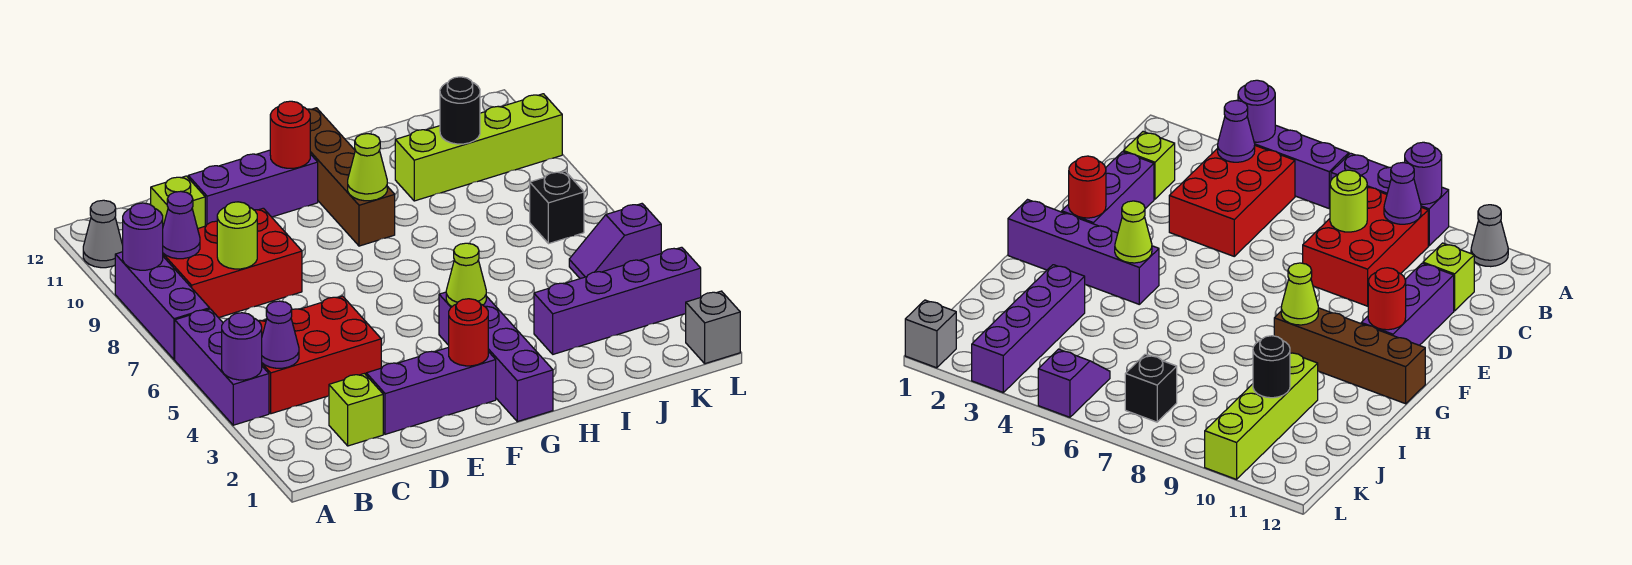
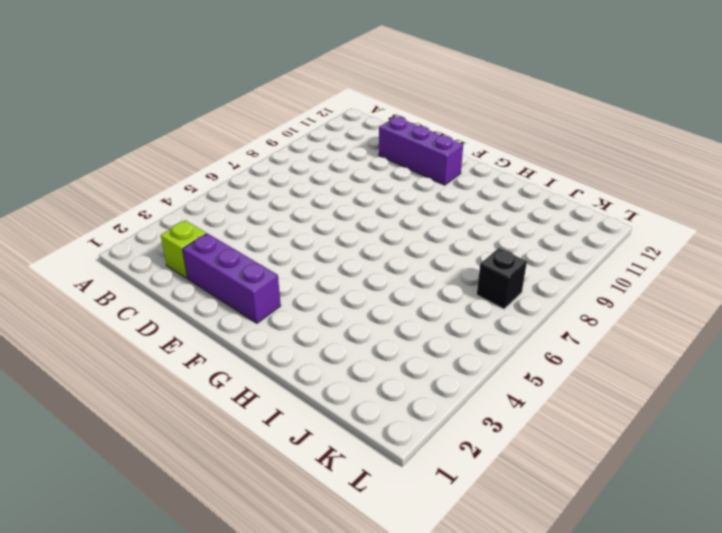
none -> purple 1x3 brick [175,309,269,425]
none -> purple 1x3 brick [115,252,210,359]
none -> grey 1x1 cone [83,200,123,268]

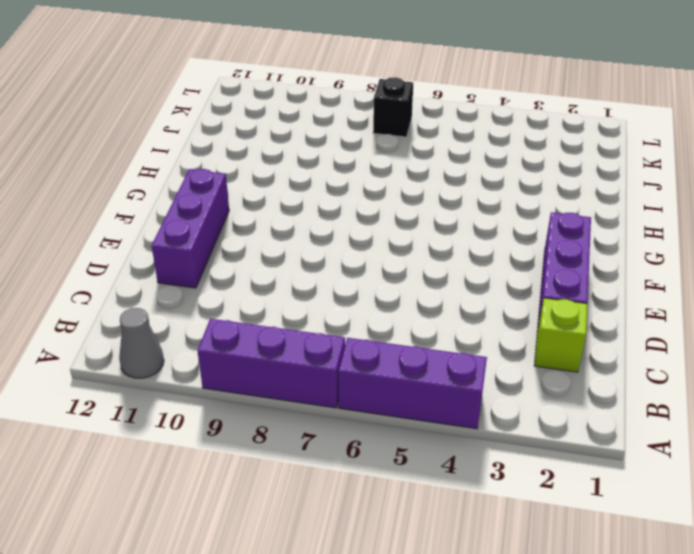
none -> red 2x3 brick [259,296,381,414]
none -> red 2x3 brick [163,208,302,318]
none -> lime 1x1 brick [151,176,205,228]

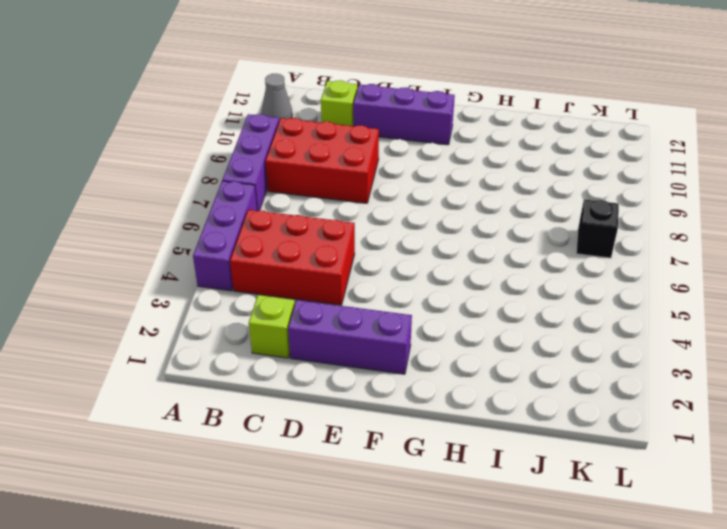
none -> purple 1x4 brick [439,292,553,422]
none -> brown 1x4 brick [307,108,395,246]
none -> purple 1x4 brick [534,247,701,354]

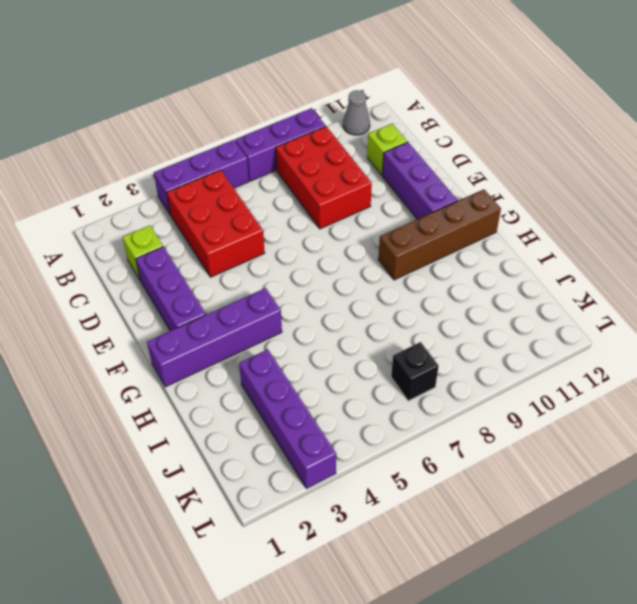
none -> lime 1x4 brick [395,94,562,201]
none -> purple 1x2 slope [569,204,661,279]
none -> grey 1x1 brick [686,291,740,364]

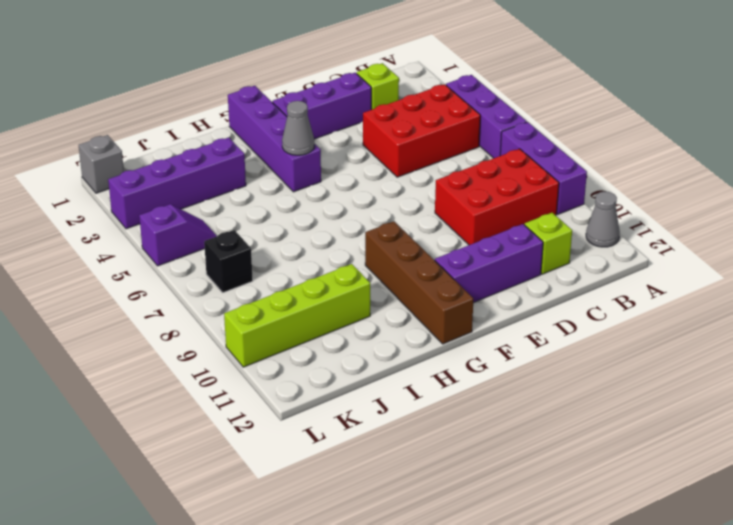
grey 1x1 cone [282,101,314,155] -> lime 1x1 cone [446,243,486,307]
none -> purple 1x1 round brick [222,313,262,380]
none -> purple 1x1 round brick [123,203,163,270]
none -> purple 1x1 cone [262,301,299,368]

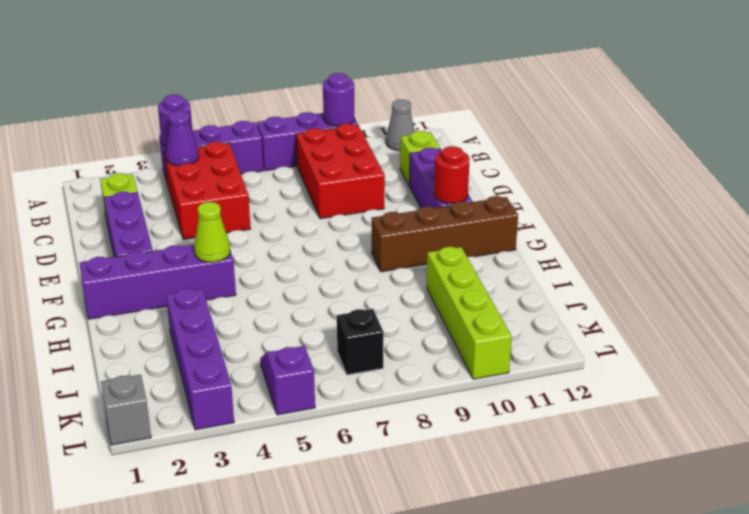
none -> purple 1x1 cone [163,191,200,259]
none -> lime 1x1 round brick [217,202,257,269]
none -> red 1x1 round brick [449,299,488,366]

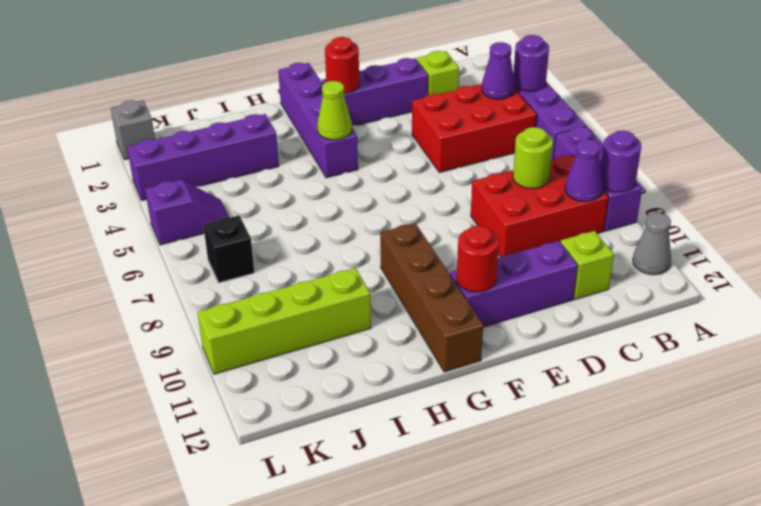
none -> lime 1x1 cone [348,134,387,201]
none -> black 1x1 round brick [440,77,480,144]

